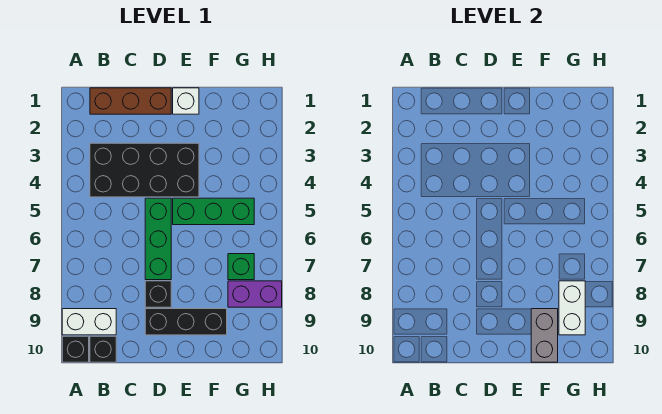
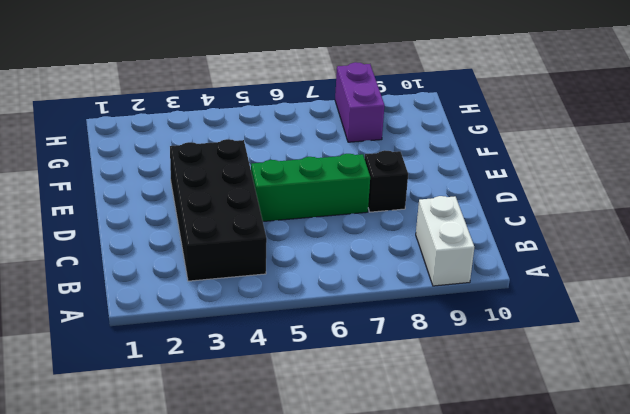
none -> black 1x1 brick [62,336,89,362]
none -> brown 1x3 brick [90,88,171,114]
none -> black 1x1 brick [90,336,116,362]

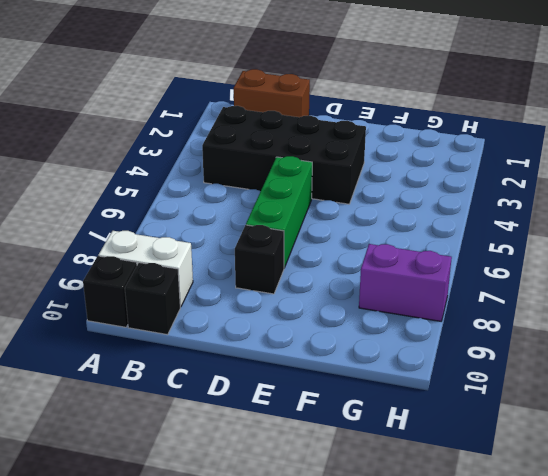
brown 1x2 brick [234,69,310,117] -> brown 1x3 brick [90,88,171,114]
none -> black 1x3 brick [145,309,227,335]
none -> white 1x1 brick [173,88,199,114]
none -> green 1x3 brick [173,198,254,225]

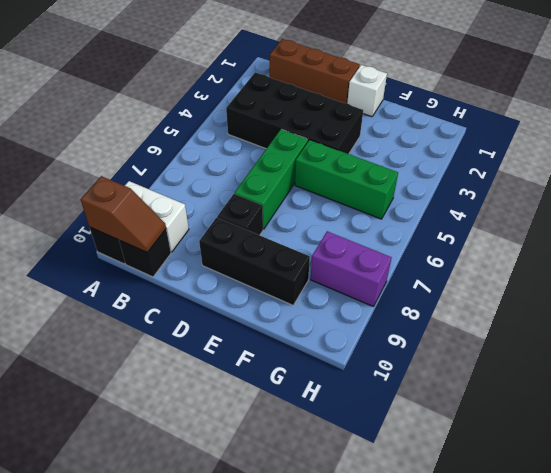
brown 1x2 slope [81,176,166,252] -> none
none -> green 1x1 brick [228,254,254,280]
none -> grey 1x2 brick [531,309,558,362]
none -> white 1x2 brick [559,281,585,335]

